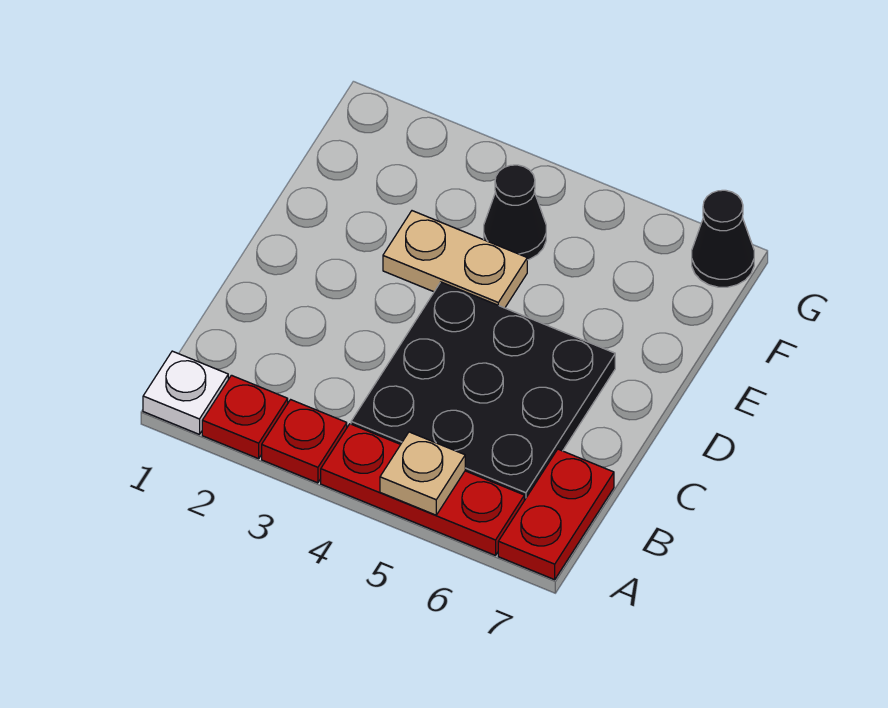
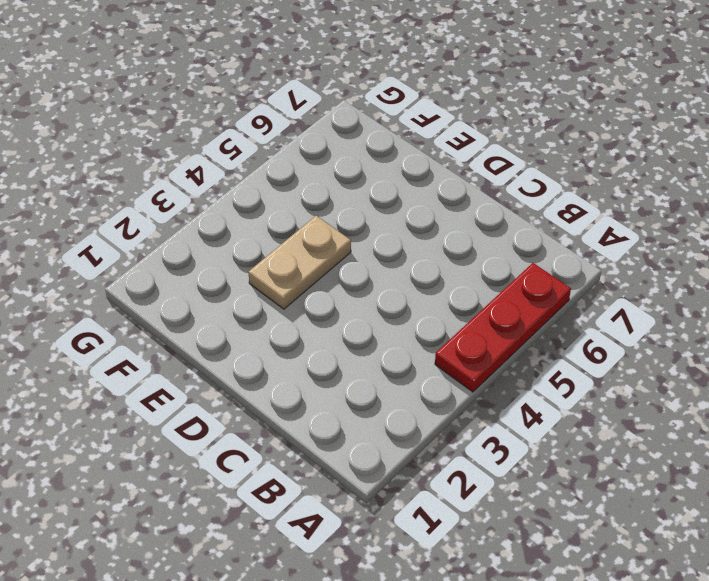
none -> white 1x1 plate [143,351,228,434]
none -> red 1x1 plate [202,375,288,459]

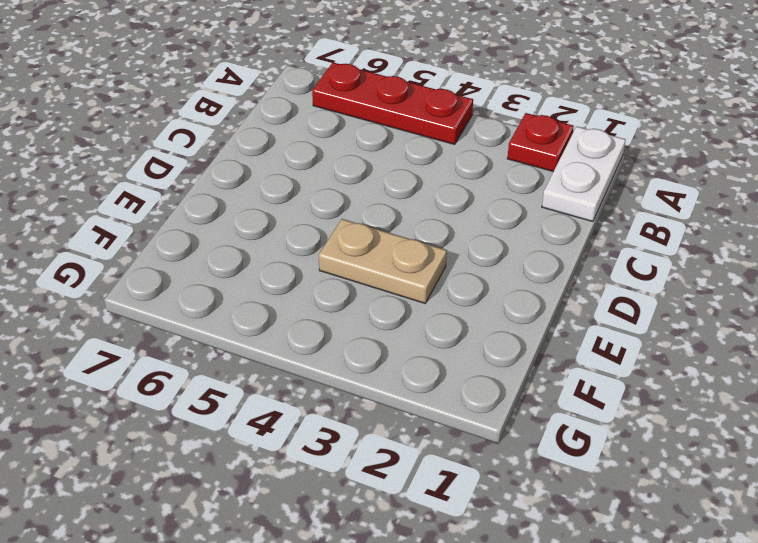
white 1x2 plate [542,126,626,222] -> white 1x1 plate [143,351,228,434]
none -> red 1x1 plate [262,400,347,483]
none -> red 1x2 plate [498,449,614,580]

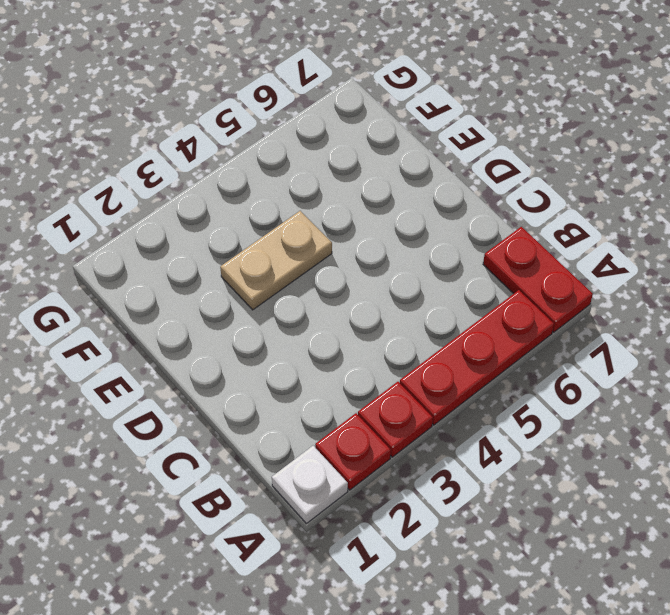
none -> black 3x3 plate [351,282,615,500]
none -> black 1x1 cone [484,165,546,260]

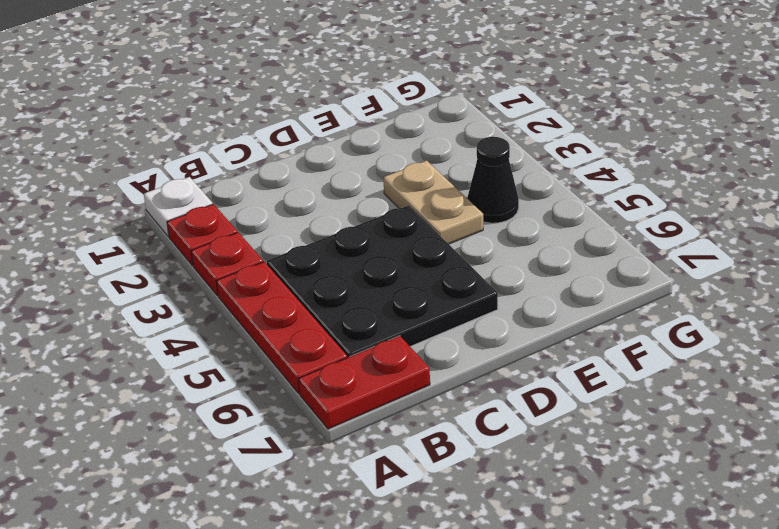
none -> black 1x1 cone [692,190,754,287]
none -> tan 1x1 plate [380,432,465,515]

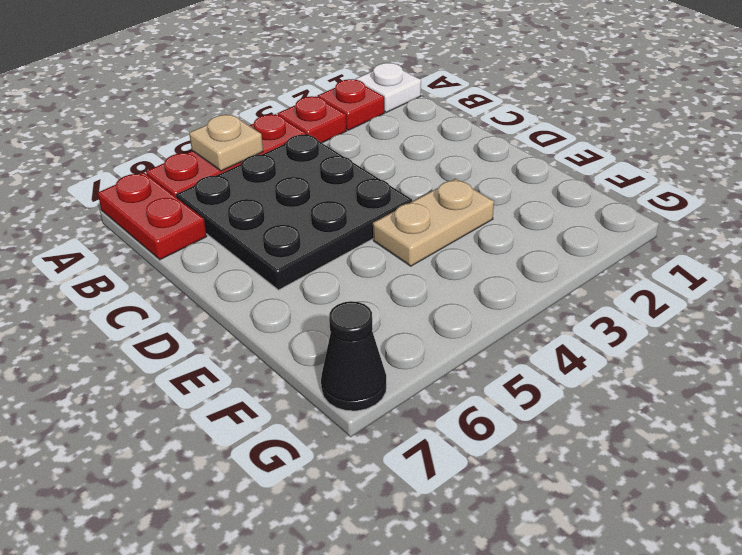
none -> black 1x1 cone [484,165,546,260]

